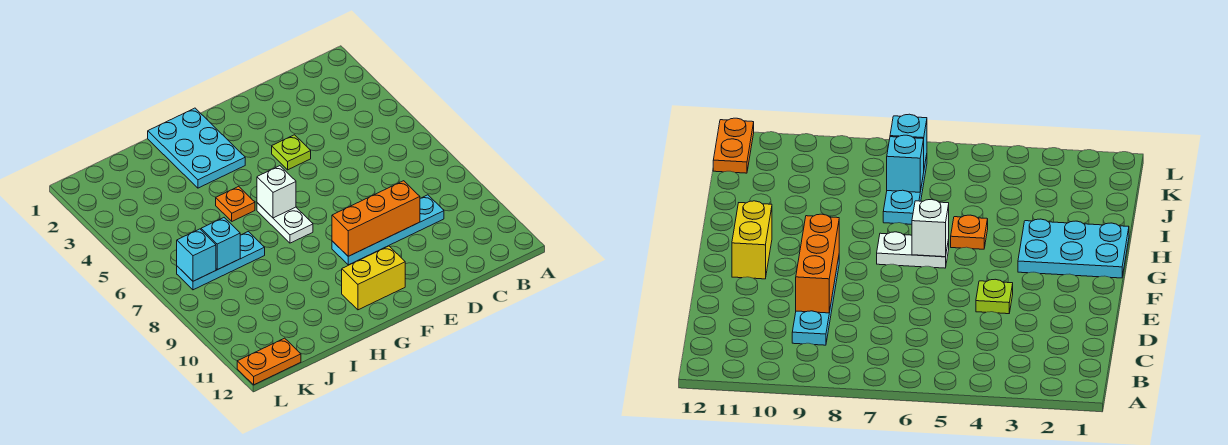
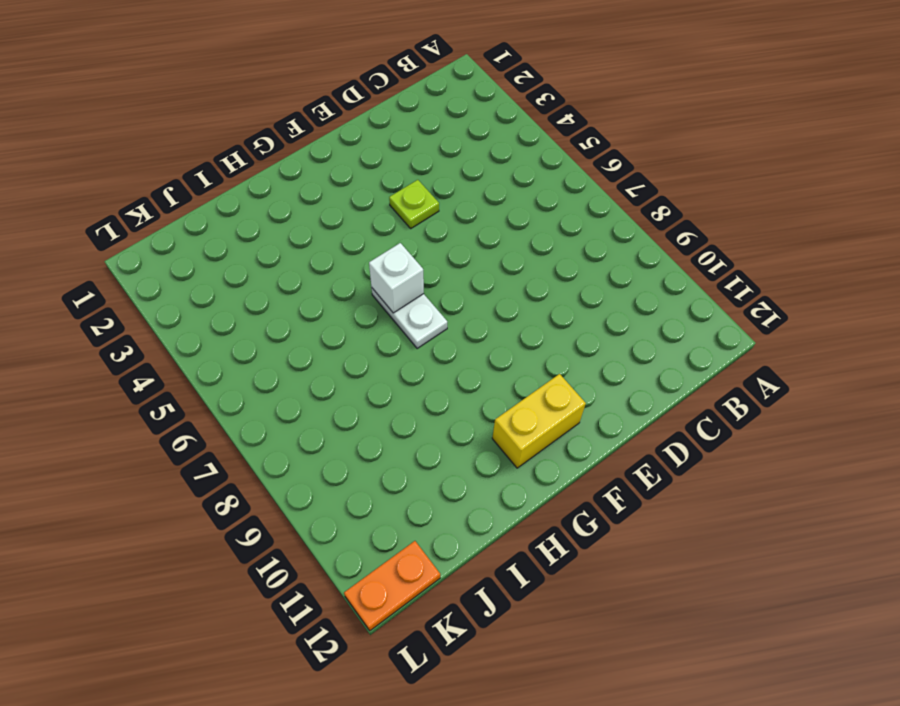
none -> cyan 1x4 plate [332,195,444,265]
none -> cyan 2x3 plate [148,108,245,188]
none -> orange 1x1 plate [216,186,255,221]

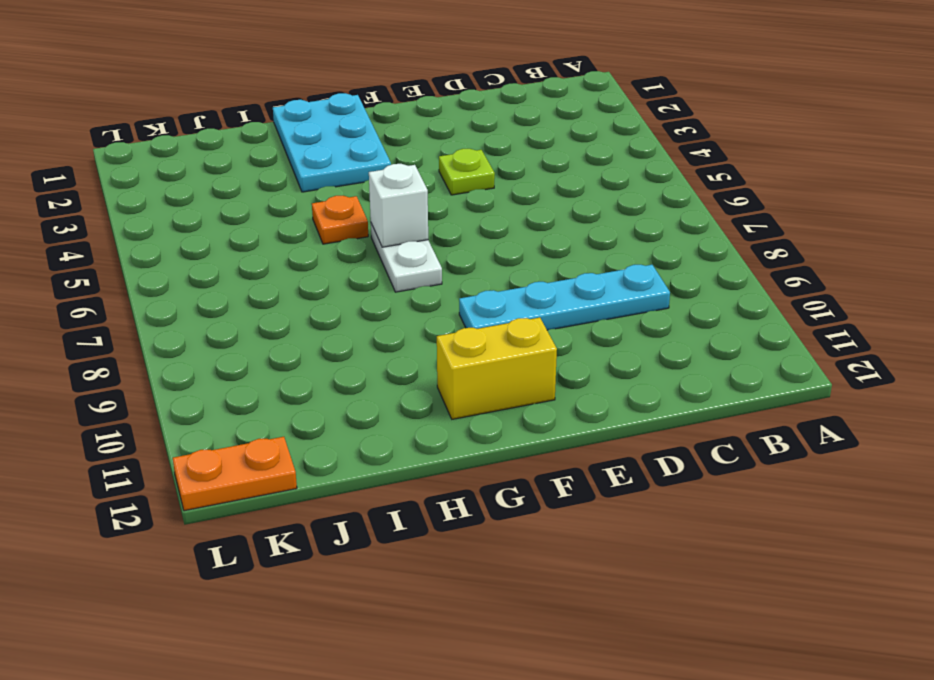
none -> cyan 1x3 plate [177,232,265,290]
none -> orange 1x3 brick [332,181,420,256]
none -> cyan 1x1 brick [201,218,240,270]

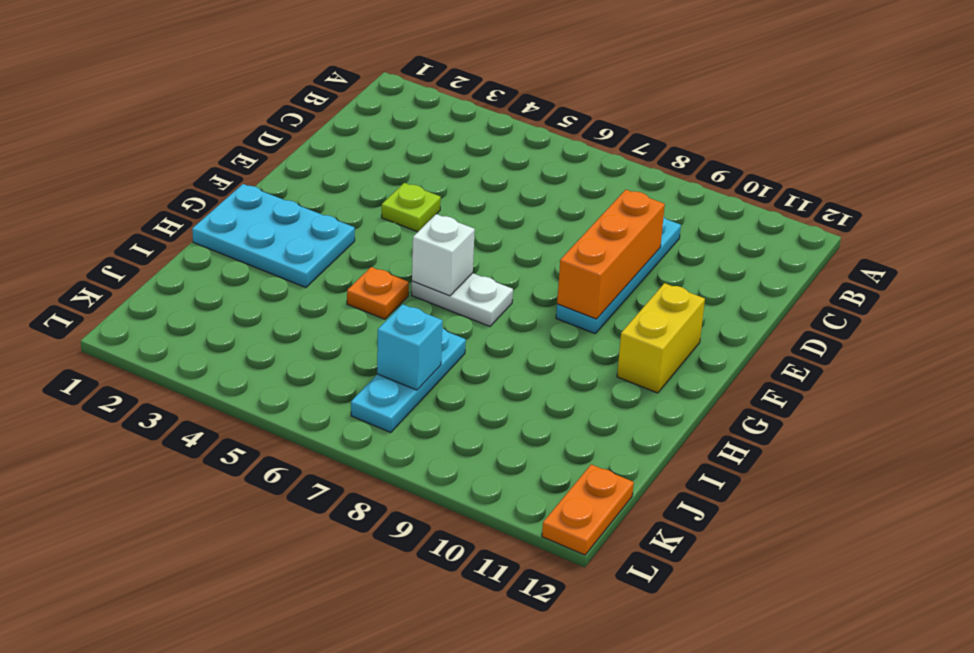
none -> cyan 1x1 brick [177,229,216,281]

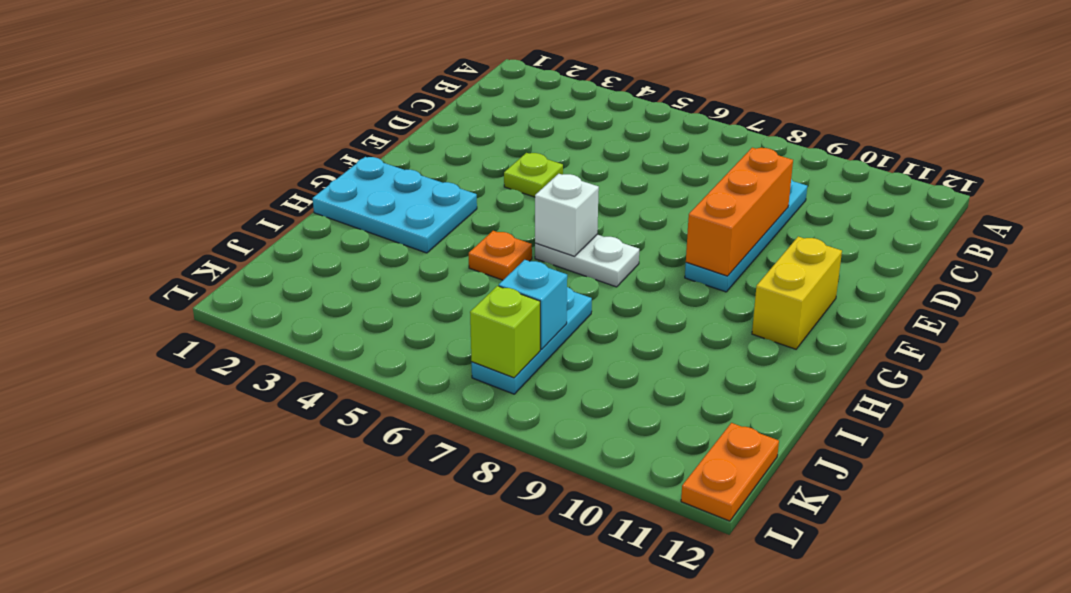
lime 1x1 brick [470,286,540,378] -> cyan 1x1 brick [177,229,216,281]

